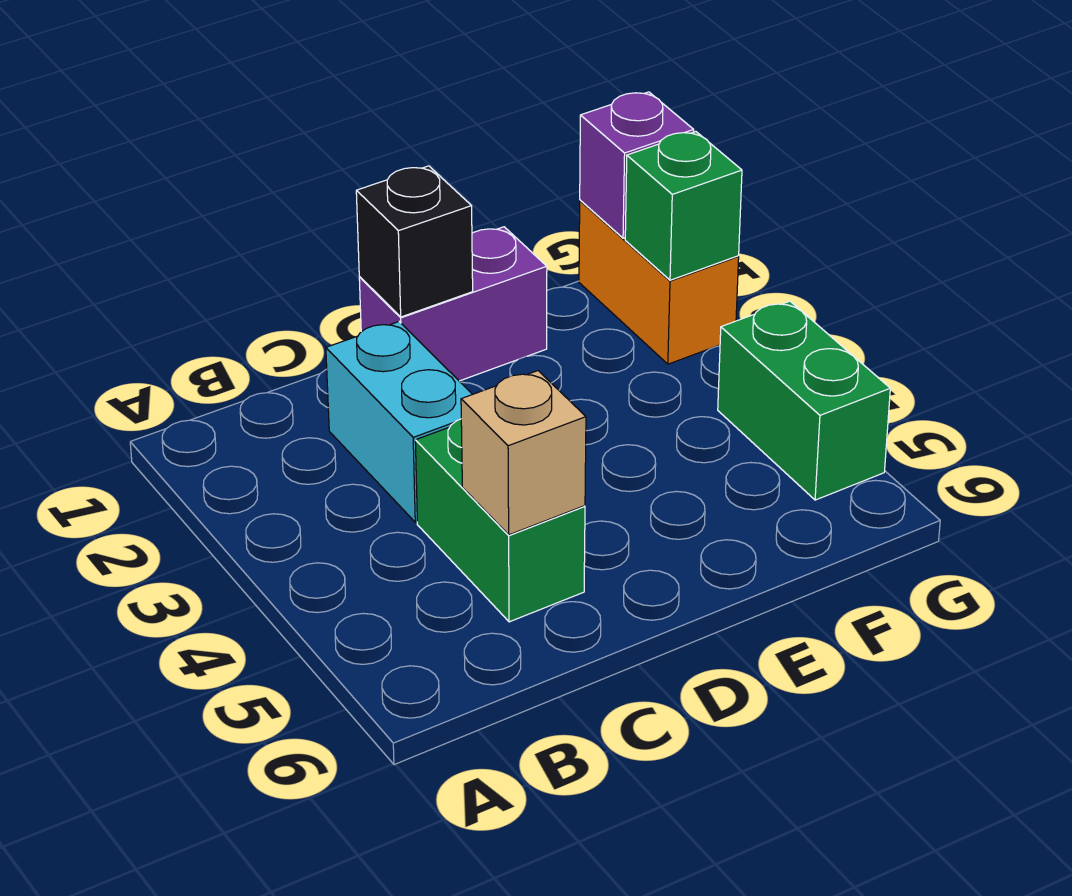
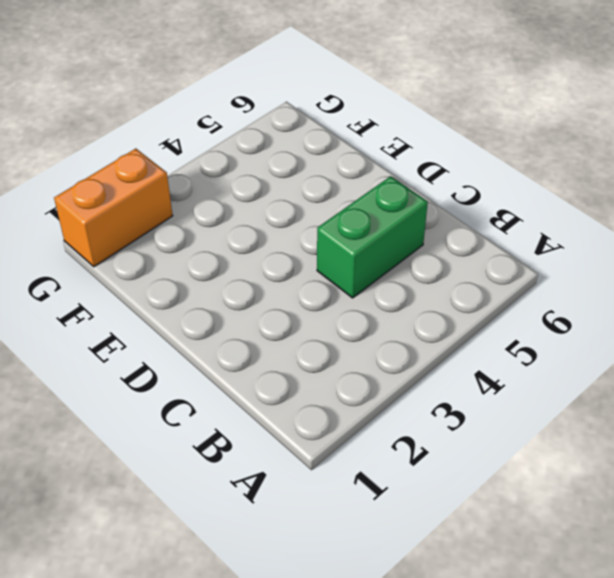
none -> cyan 1x2 brick [326,322,472,522]
none -> purple 1x2 brick [359,227,547,381]

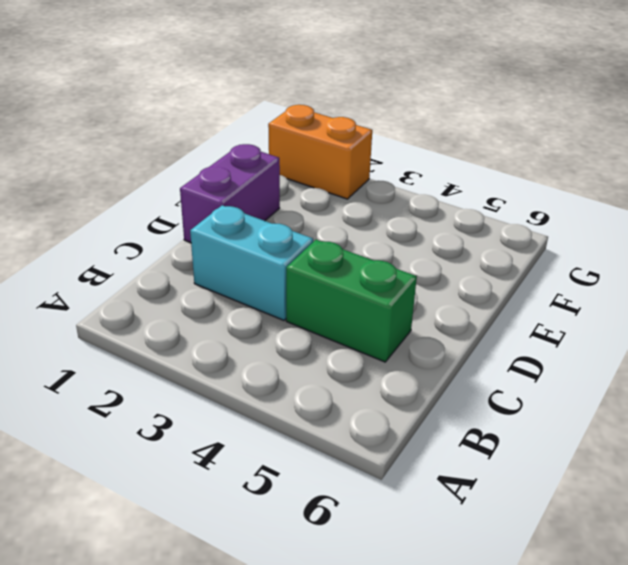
none -> green 1x2 brick [718,301,890,500]
none -> tan 1x1 brick [461,371,586,535]

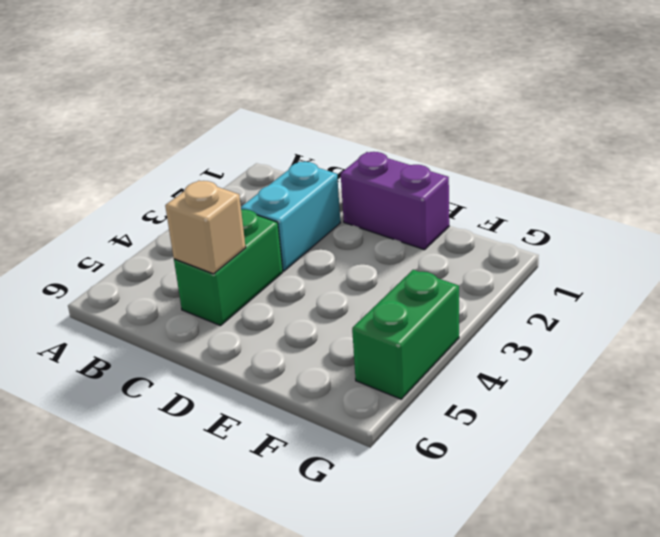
none -> orange 1x2 brick [579,200,739,364]
none -> black 1x1 brick [356,166,473,317]

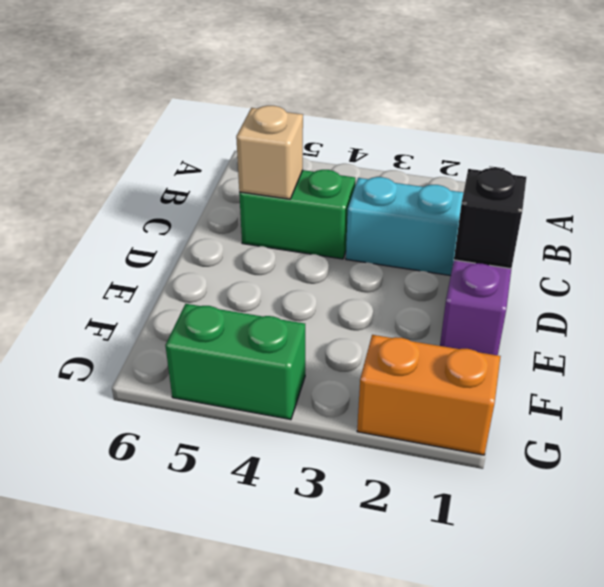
none -> purple 1x1 brick [580,92,694,238]
none -> green 1x1 brick [625,132,742,280]

